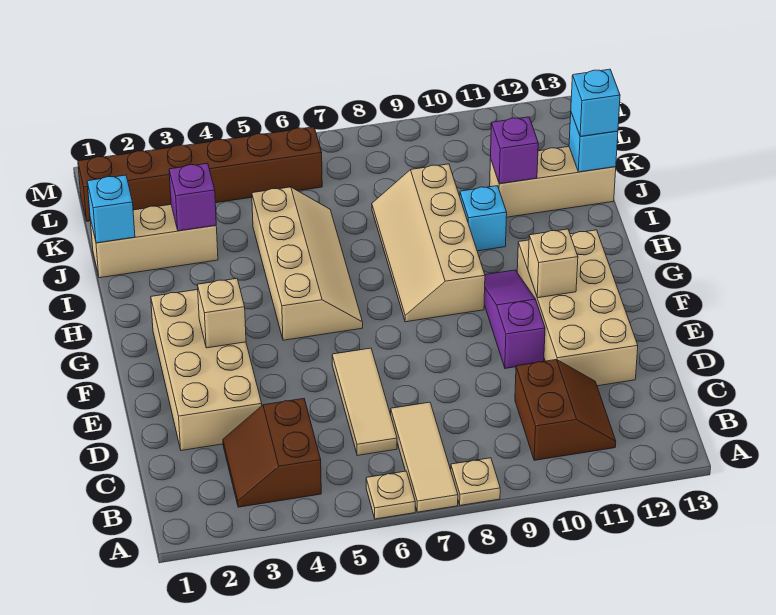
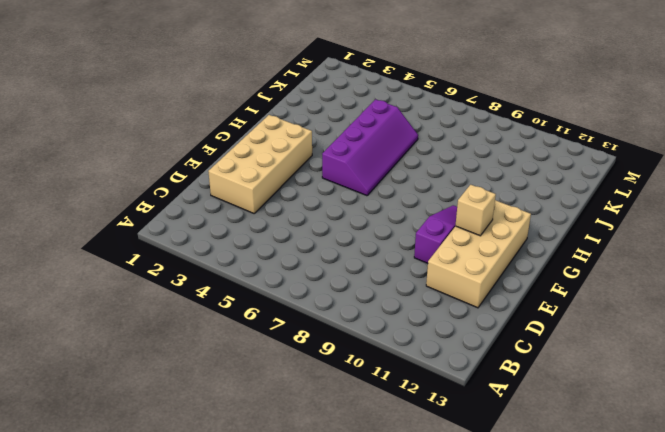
purple 2x4 slope [322,99,418,196] -> tan 2x4 slope [252,187,363,340]
none -> tan 1x1 plate [366,471,415,519]
none -> tan 1x3 tile [391,402,458,512]
none -> tan 1x1 plate [451,458,500,505]

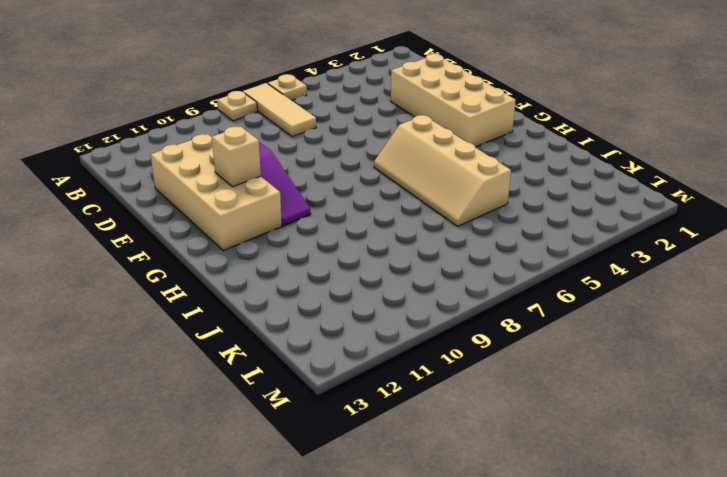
none -> brown 2x2 slope [223,399,321,507]
none -> brown 2x2 slope [515,360,616,460]
none -> tan 1x3 tile [332,348,397,456]

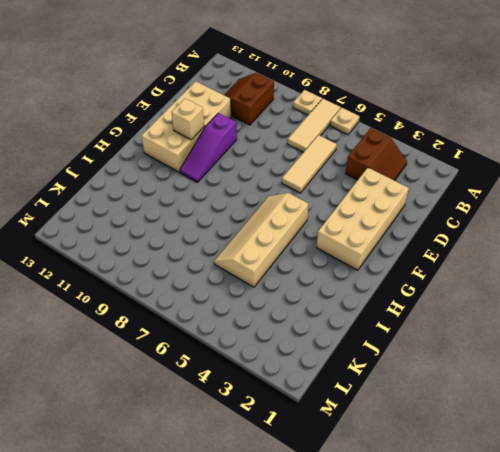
none -> tan 2x4 slope [372,164,485,322]
none -> cyan 1x1 brick [460,186,507,251]
none -> tan 1x3 brick [90,205,218,278]

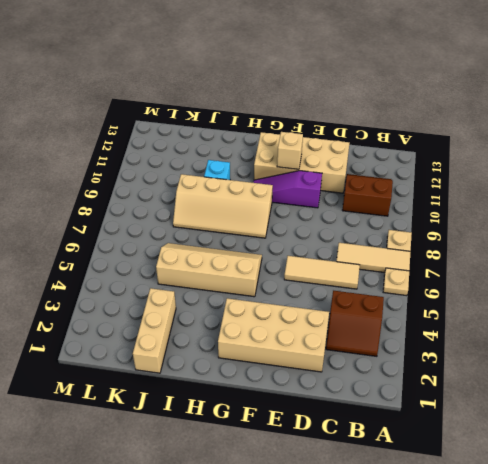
none -> tan 1x3 brick [490,147,616,217]
none -> brown 1x6 brick [78,127,322,221]
none -> tan 1x1 brick [198,278,246,348]

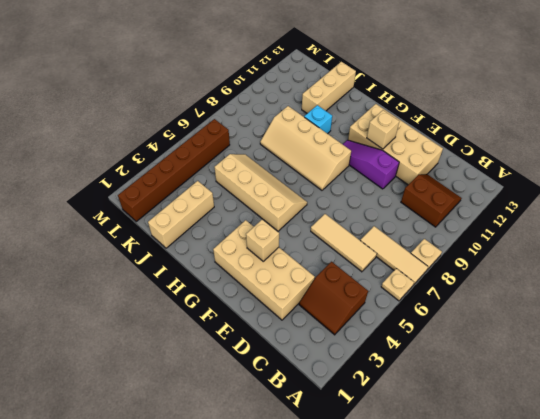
none -> cyan 1x1 brick [87,175,135,243]
none -> purple 1x1 brick [169,163,216,231]
none -> purple 1x1 brick [491,117,538,184]

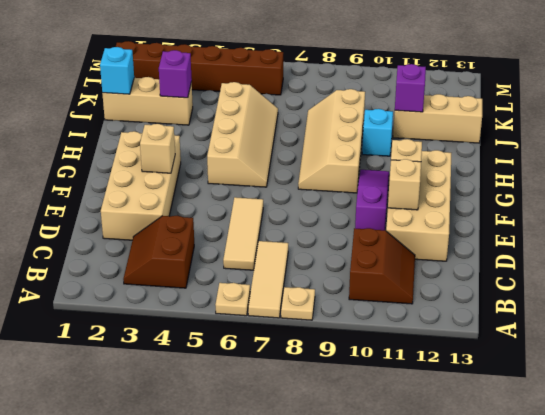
tan 1x1 brick [388,159,421,210] -> none
none -> cyan 1x1 brick [569,113,618,172]
none -> cyan 1x1 brick [571,69,620,136]

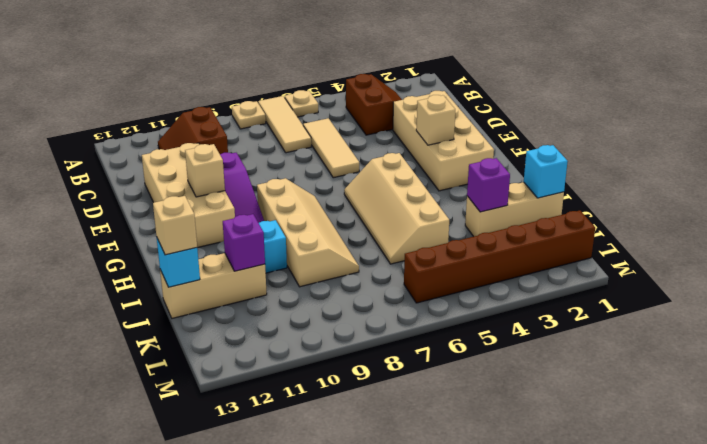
tan 1x1 brick [153,196,197,255] -> cyan 1x1 brick [571,69,620,136]

